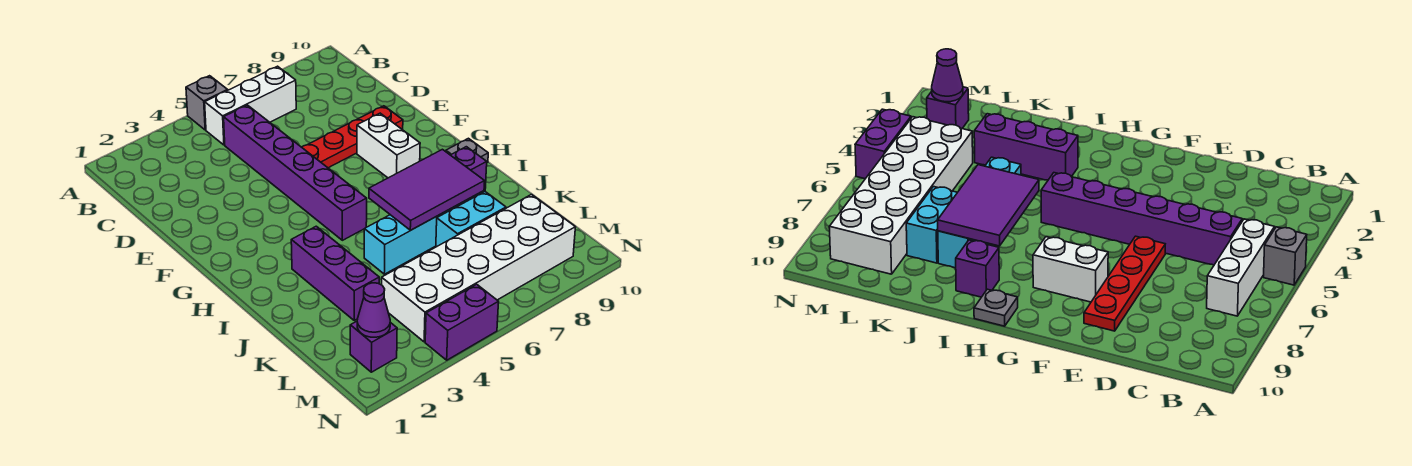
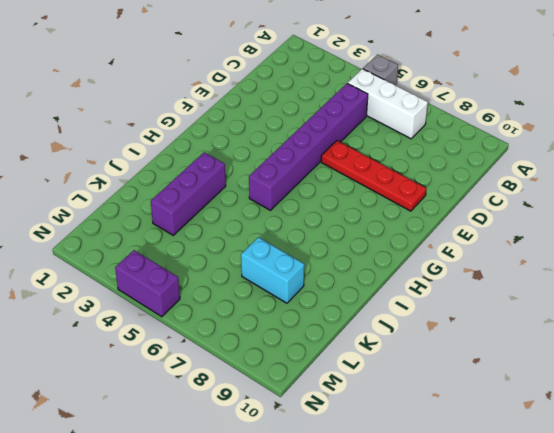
none -> white 1x2 brick [357,113,420,178]
none -> grey 1x1 plate [446,138,488,163]
none -> purple 1x1 brick [451,147,487,191]

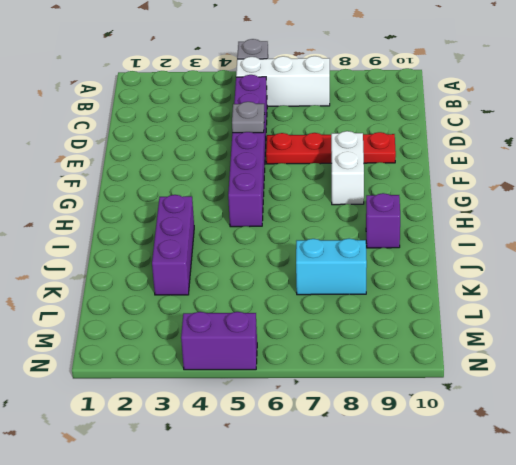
grey 1x1 plate [232,102,265,133] -> grey 1x1 plate moved to [446,138,488,163]
none -> cyan 1x4 brick [364,191,484,274]
none -> white 2x6 brick [382,195,575,342]
none -> purple 1x1 brick [350,321,397,372]

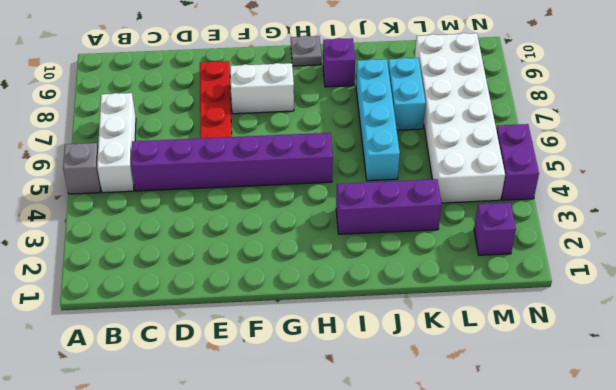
none -> purple 2x3 tile [369,149,485,230]
none -> purple 1x1 cone [357,283,390,337]

